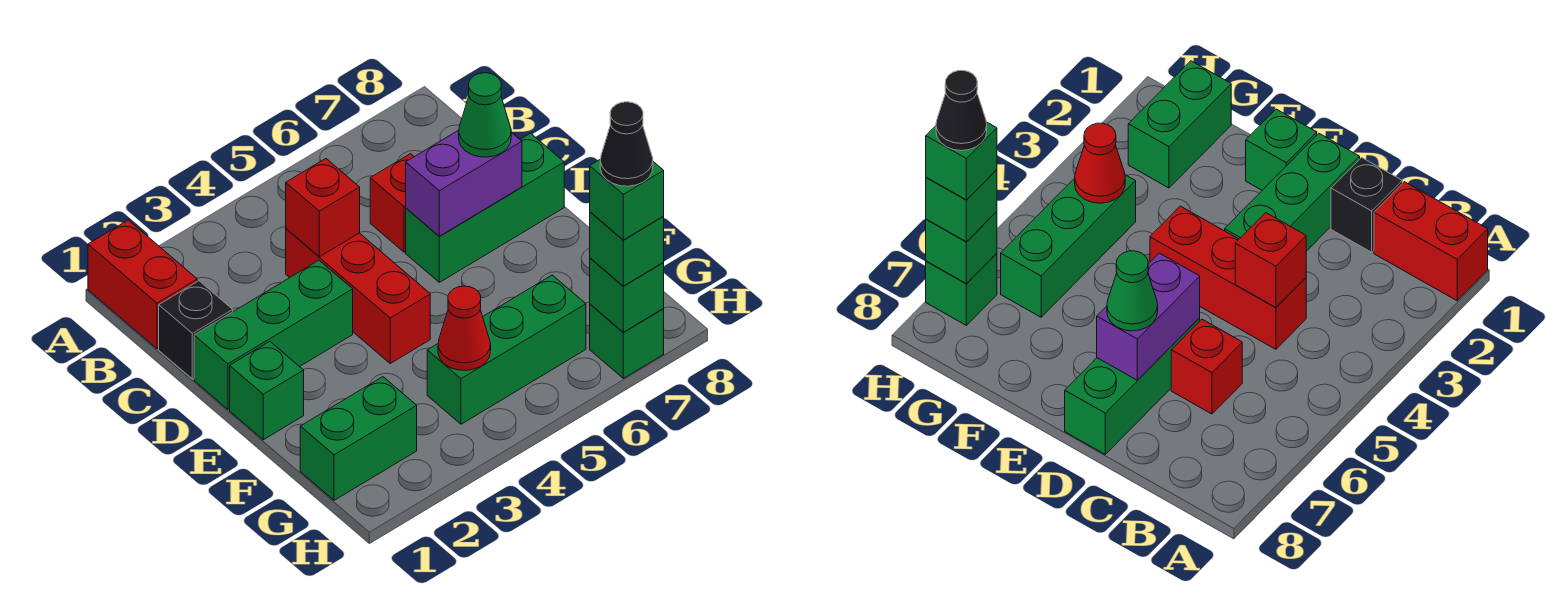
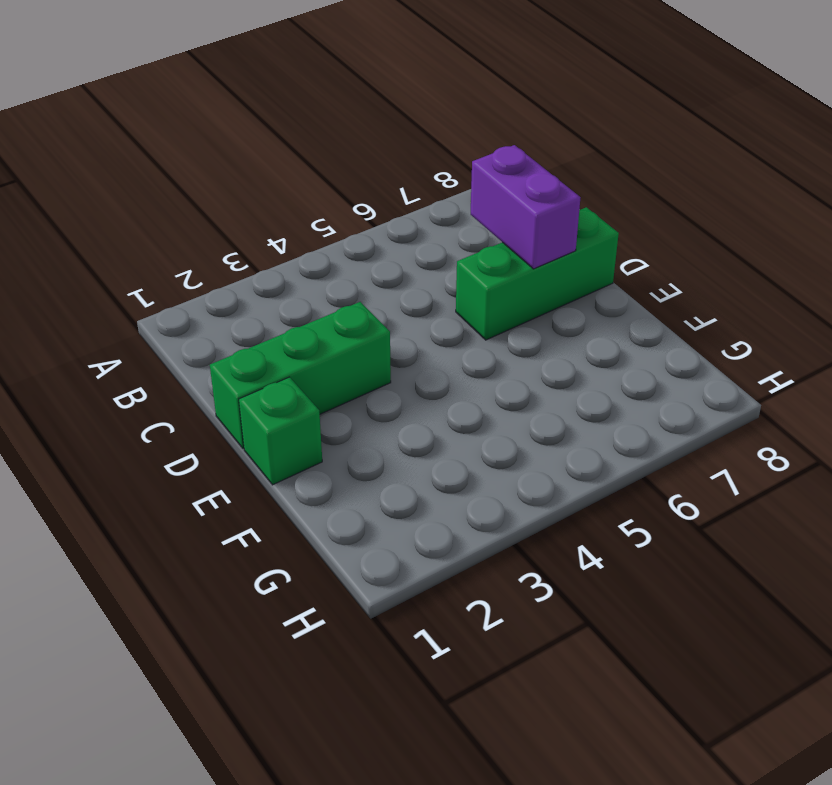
purple 1x2 brick [471,145,580,269] -> purple 1x2 brick turned to [406,130,522,236]
none -> red 1x2 brick [88,220,197,349]
none -> black 1x1 brick [159,281,233,379]
none -> red 1x3 brick [286,229,430,363]

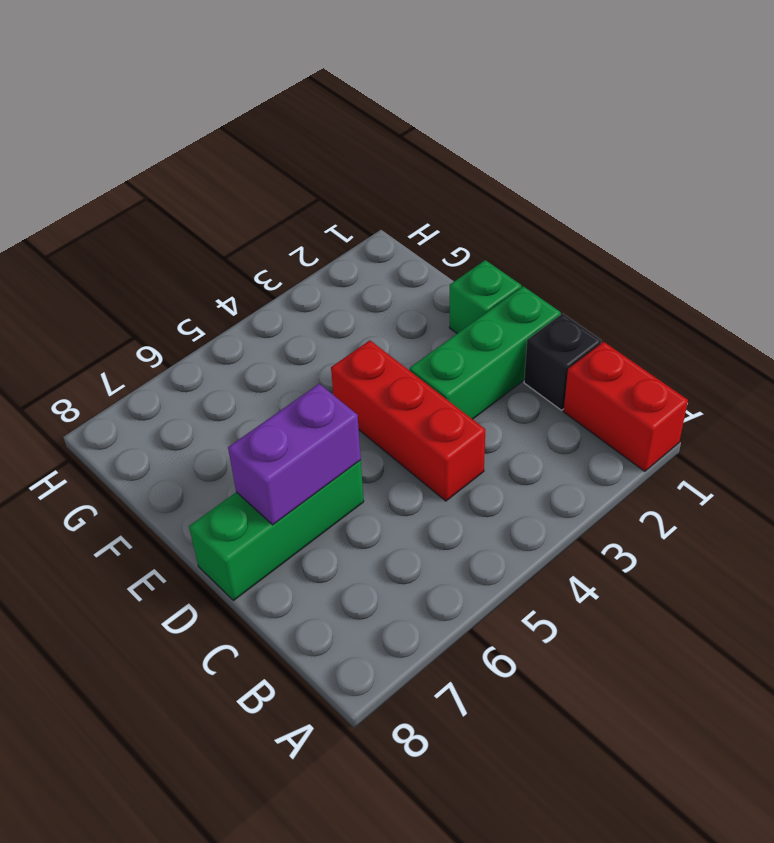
none -> red 1x1 brick [370,154,414,252]
none -> green 1x2 brick [300,377,417,500]
none -> green 1x3 brick [427,275,586,424]

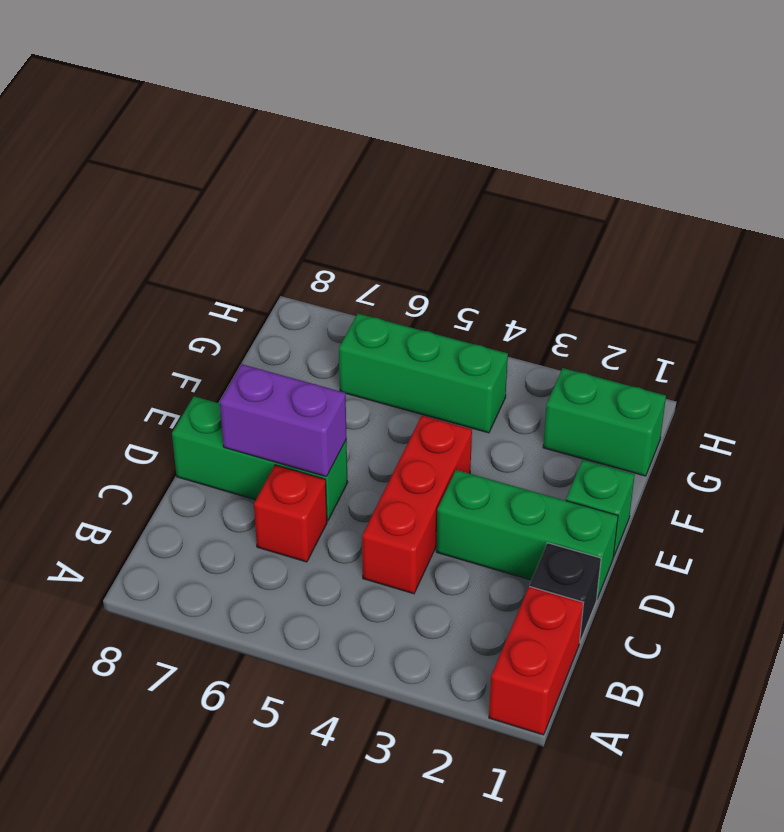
none -> green 1x1 brick [590,304,664,378]
none -> red 1x1 brick [286,159,360,257]
none -> red 1x1 cone [438,286,491,371]

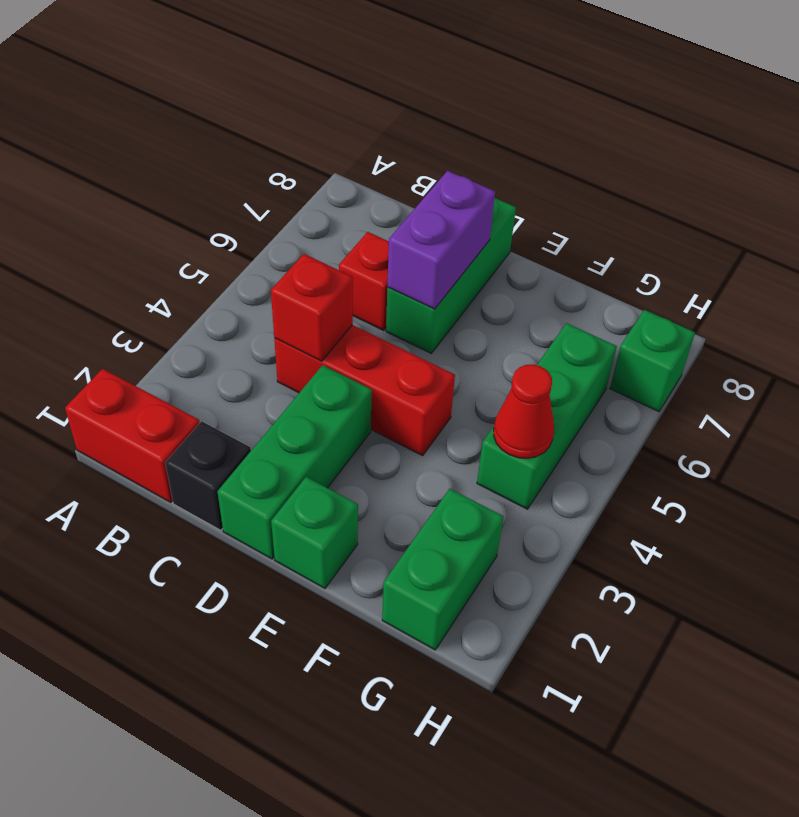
none -> green 1x1 brick [590,258,664,332]
none -> green 1x1 cone [459,73,511,157]
none -> green 1x1 brick [590,212,664,286]

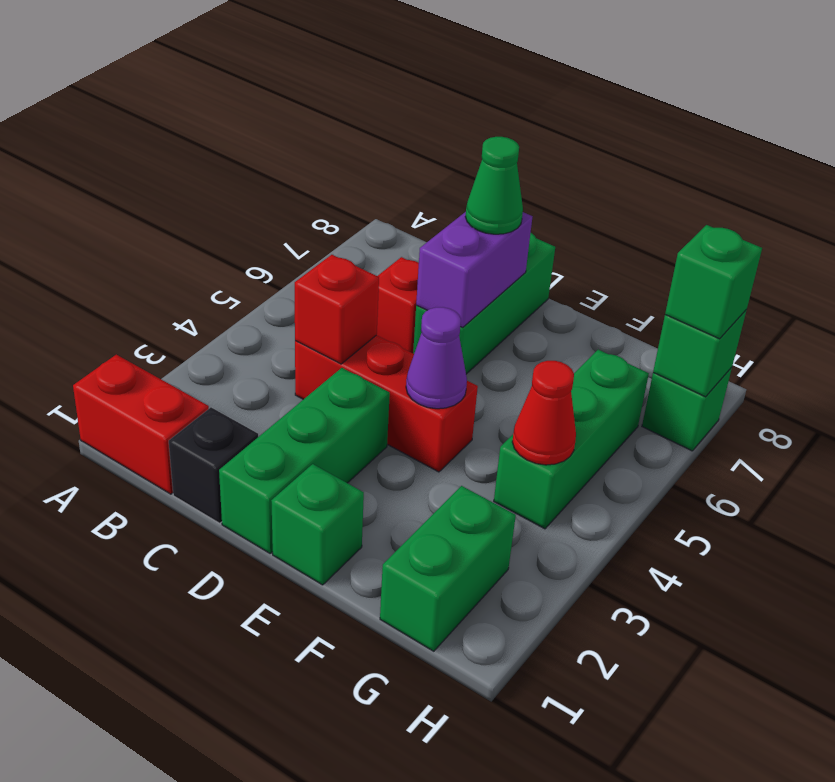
purple 1x1 cone [406,307,467,409] -> none
none -> green 1x1 brick [590,159,664,240]
none -> black 1x1 cone [600,102,653,186]

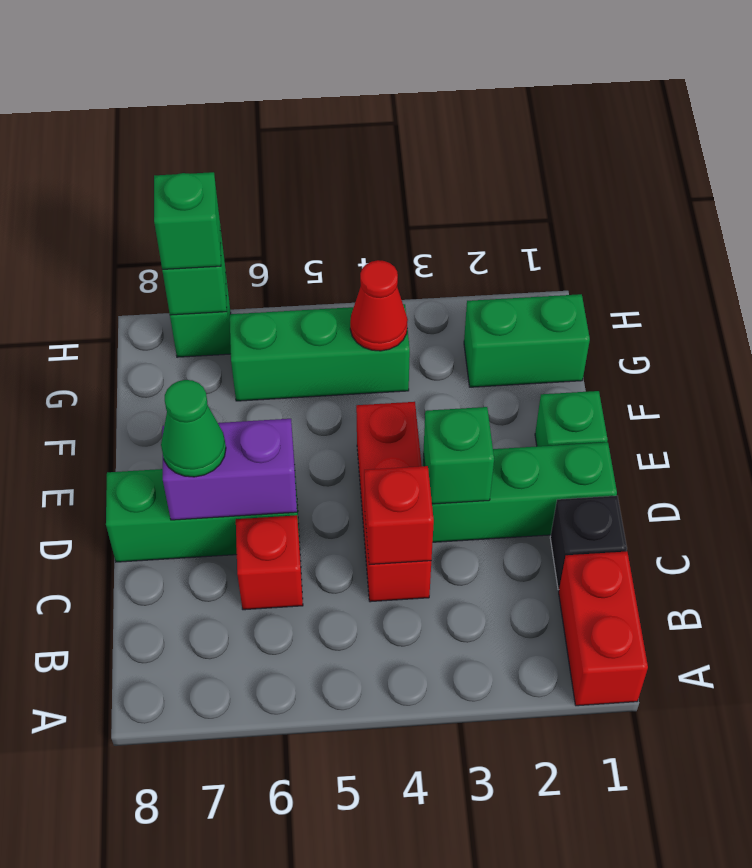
green 1x1 brick [423,407,494,504] -> green 1x1 brick moved to [590,159,664,240]
none -> black 1x1 cone [600,102,653,186]

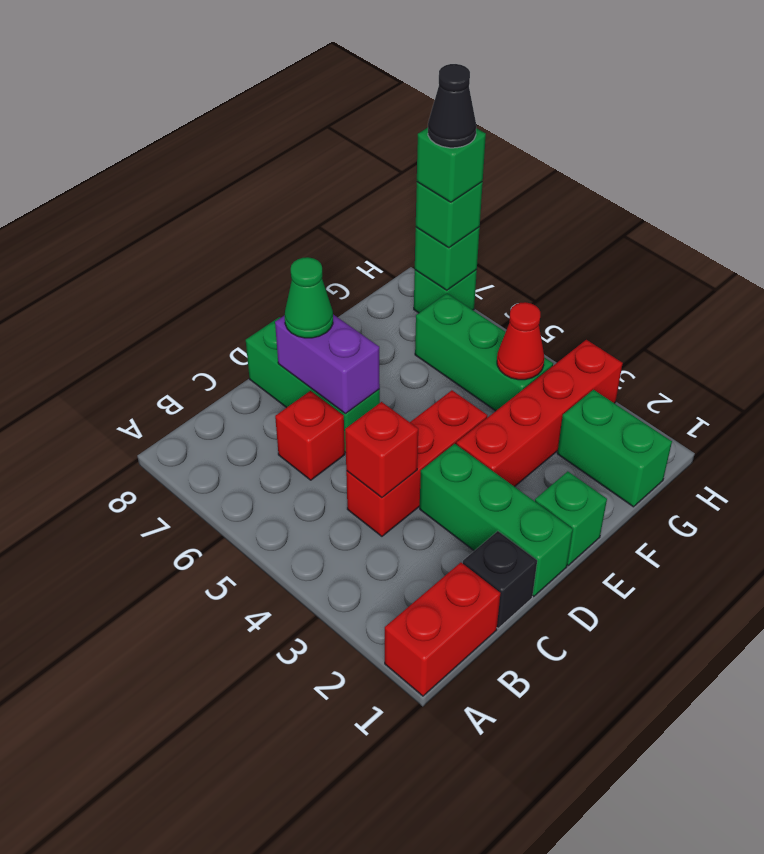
red 1x4 brick [456,340,623,487] -> none

